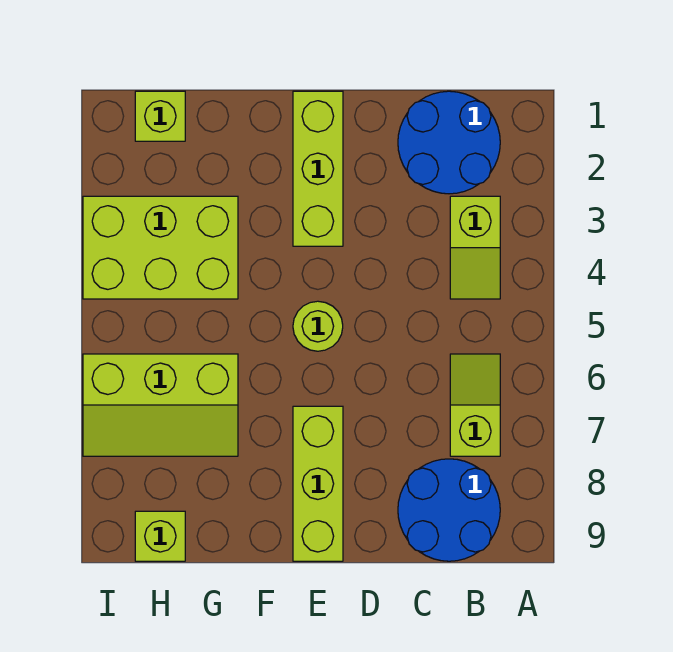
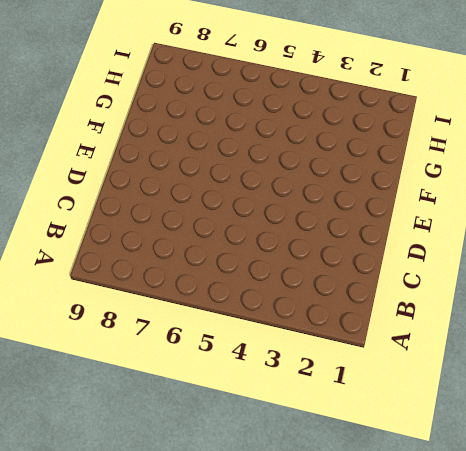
none -> blue 2x2 round brick [398,91,500,194]
none -> lime 1x2 slope [450,196,500,299]

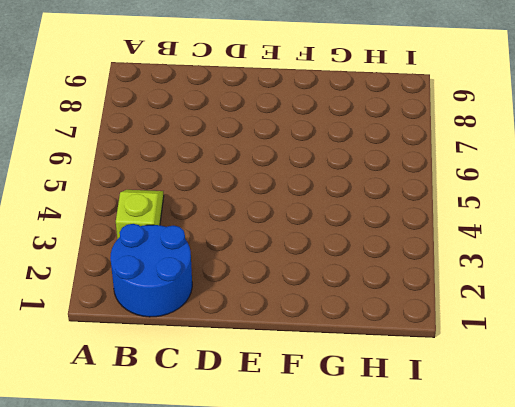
none -> lime 1x2 slope [450,354,500,456]
none -> blue 2x2 round brick [398,459,500,561]

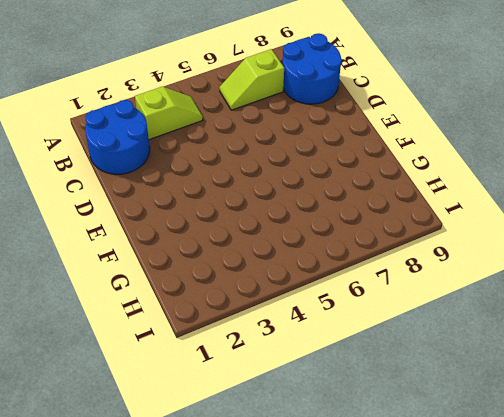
none -> lime 1x3 brick [293,91,343,246]
none -> lime 1x1 round brick [293,301,343,351]

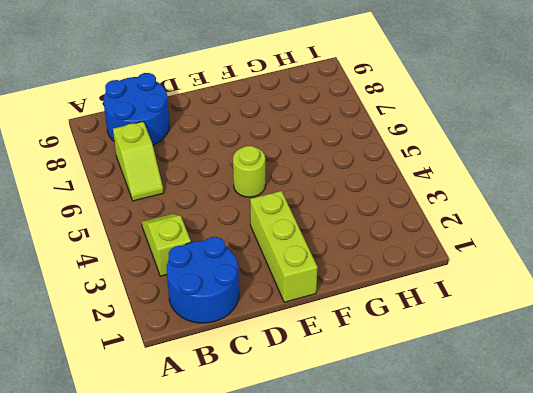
none -> lime 1x3 brick [293,406,343,561]
none -> lime 2x3 brick [83,196,238,299]

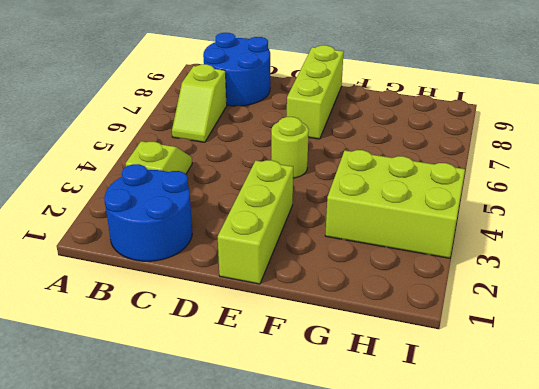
none -> lime 2x3 slope [83,354,238,456]
none -> lime 1x1 brick [135,91,185,141]

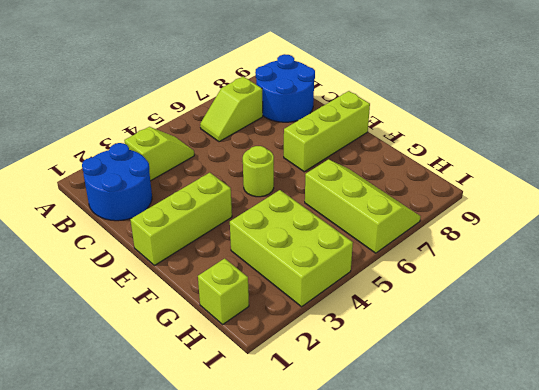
none -> lime 1x1 brick [135,511,185,561]

